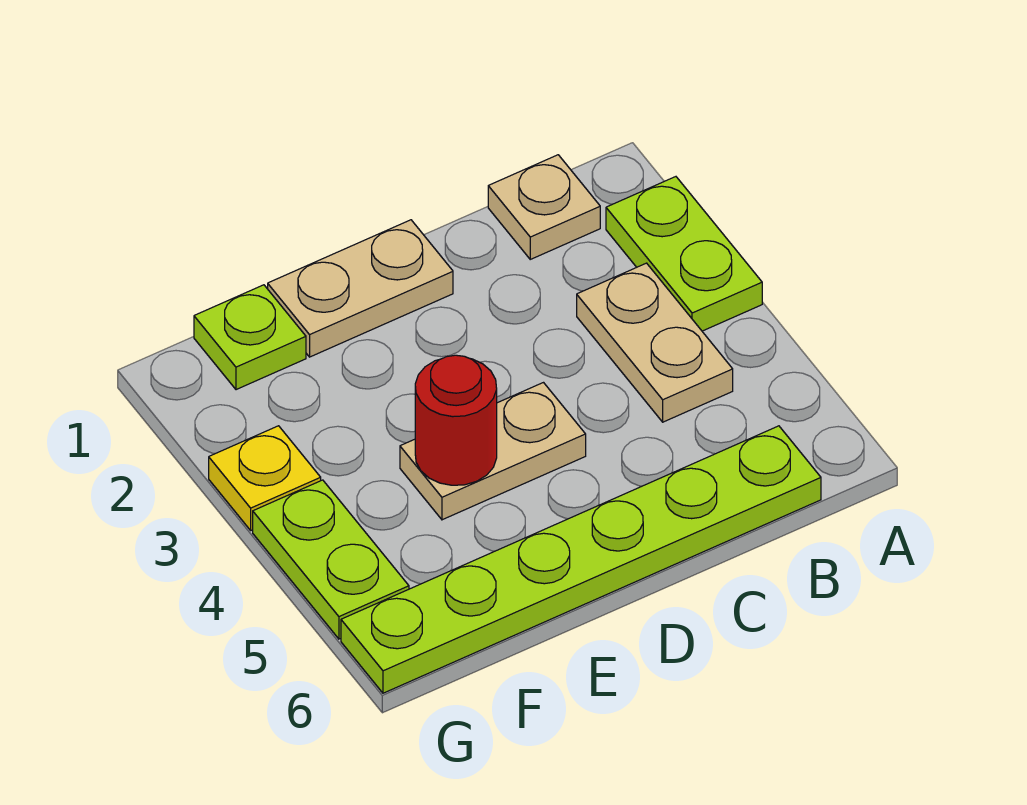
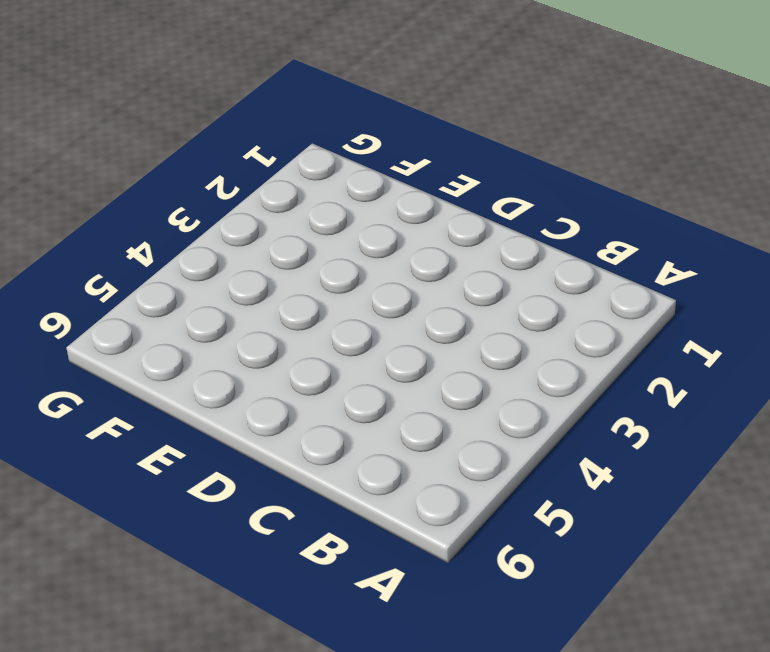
none -> lime 1x2 plate [606,177,762,331]
none -> tan 1x1 plate [488,155,600,259]

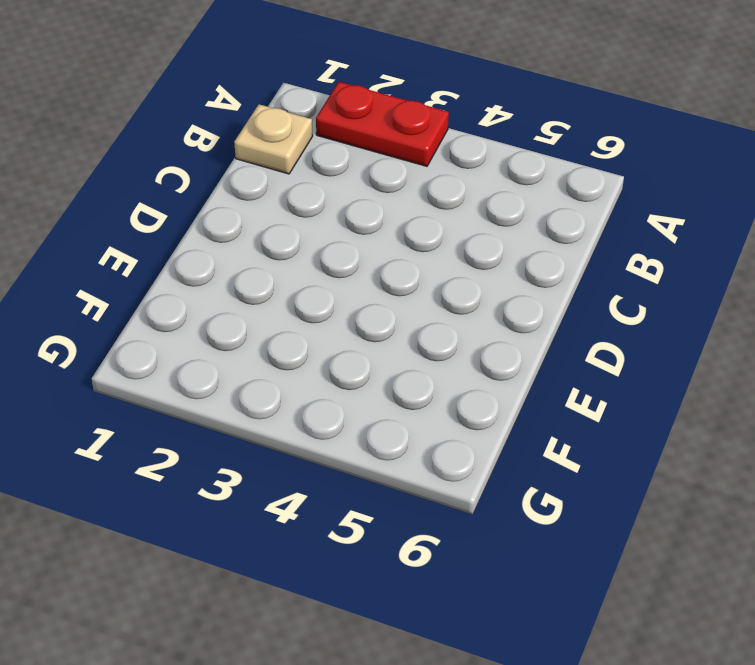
red 1x2 plate [316,82,449,166] -> lime 1x2 plate [606,177,762,331]
none -> tan 1x2 plate [577,263,733,422]
none -> lime 1x6 plate [341,426,821,693]

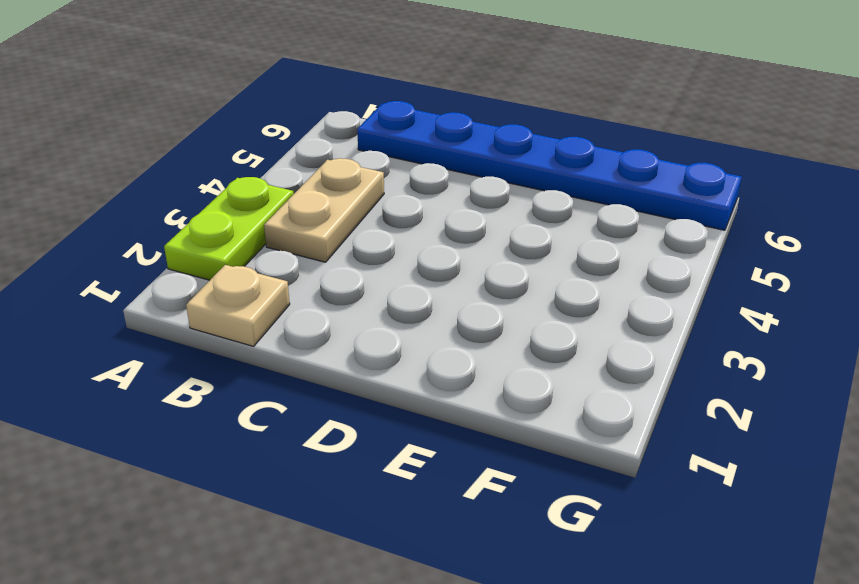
blue 1x6 plate [357,101,741,230] -> lime 1x6 plate [341,426,821,693]
none -> tan 1x2 plate [268,220,453,357]
none -> tan 1x2 plate [400,383,586,520]

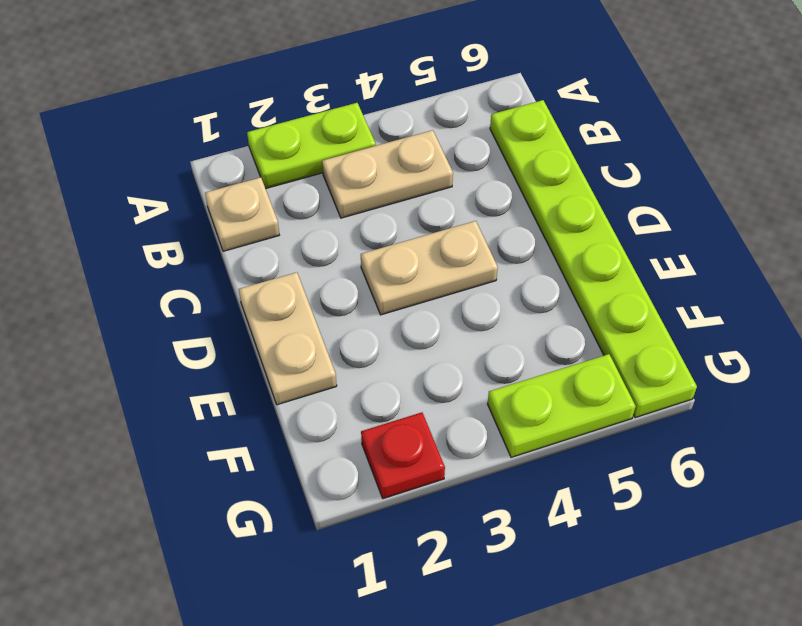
tan 1x2 plate [361,221,498,315] -> tan 1x2 plate turned to [400,383,586,520]
red 1x1 plate [361,412,445,499] -> none
none -> lime 1x1 plate [194,285,306,390]
none -> yellow 1x1 plate [209,426,321,530]

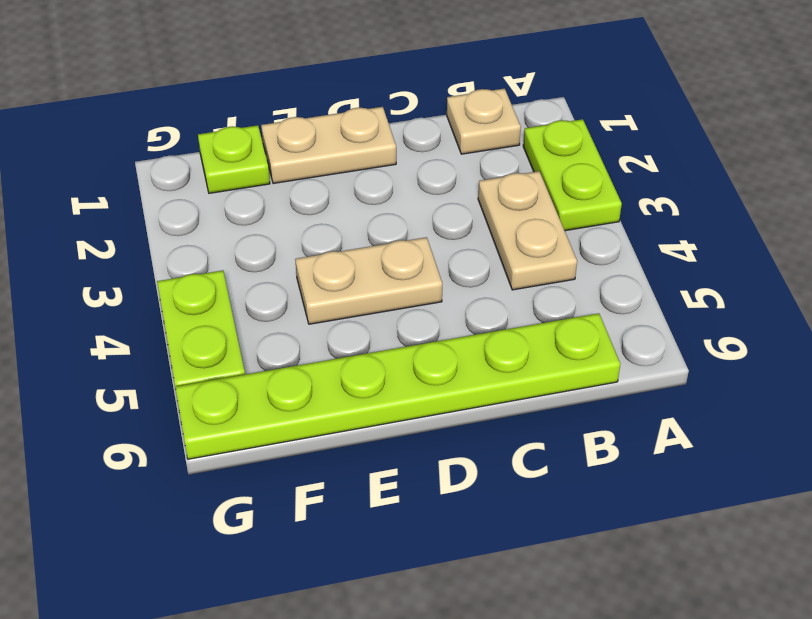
none -> yellow 1x1 plate [209,426,321,530]
none -> red 1x1 round brick [415,355,497,485]

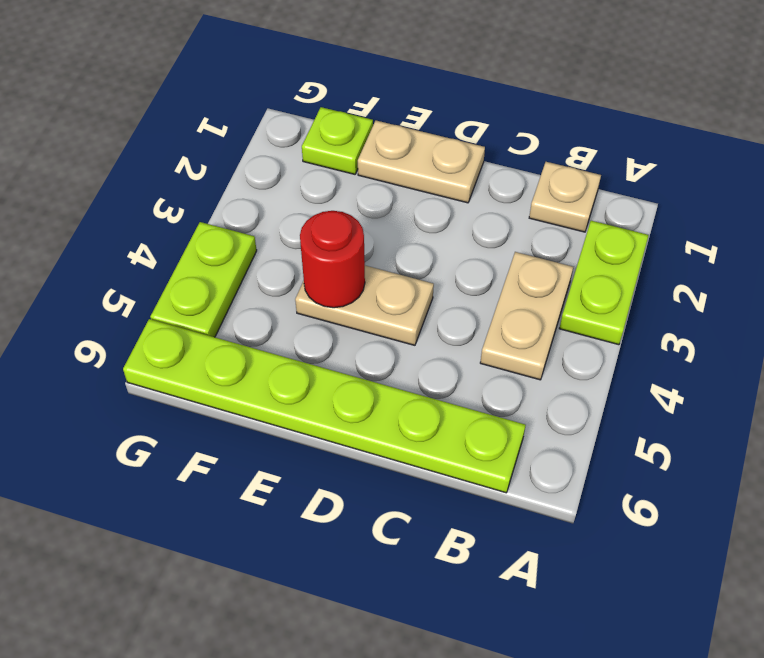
none -> yellow 1x1 plate [209,426,321,530]

